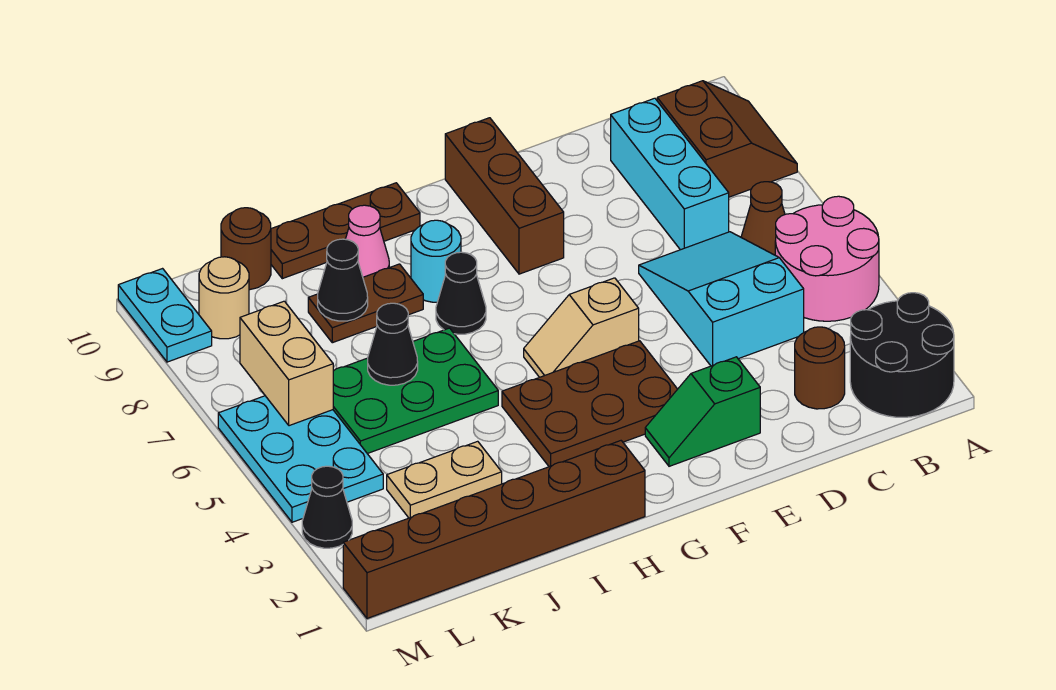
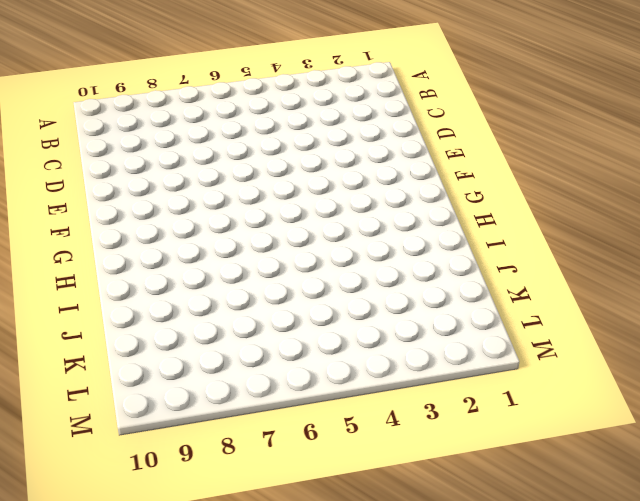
none -> black 2x2 round brick [850,293,954,417]
none -> pink 2x2 round brick [775,196,879,321]
none -> brown 2x2 slope [657,81,797,197]

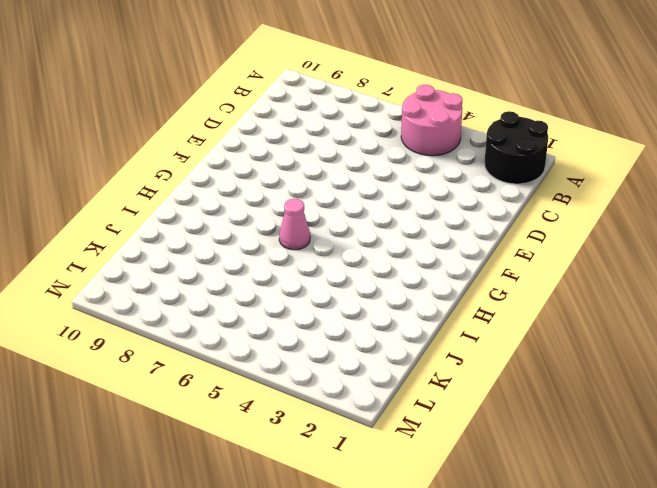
pink 1x1 cone [279,199,310,250] -> pink 1x1 cone moved to [346,205,389,277]
none -> brown 2x2 slope [657,81,797,197]
none -> brown 1x1 cone [741,182,785,255]
none -> brown 1x1 round brick [795,327,845,409]

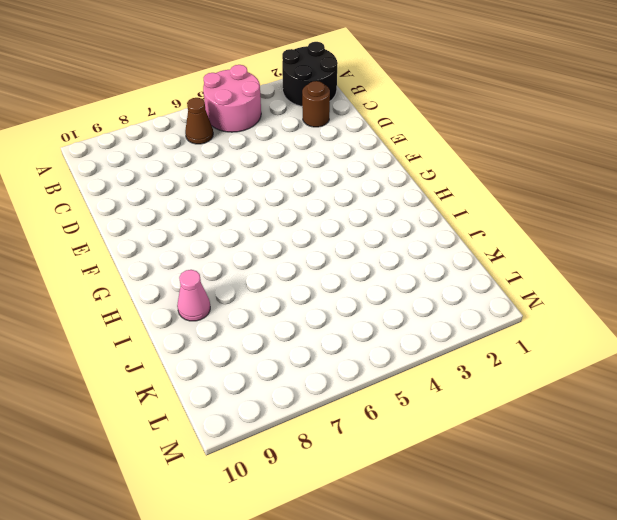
none -> brown 2x2 slope [657,81,797,197]
none -> cyan 2x3 slope [639,232,804,366]
none -> cyan 1x3 brick [611,98,729,250]

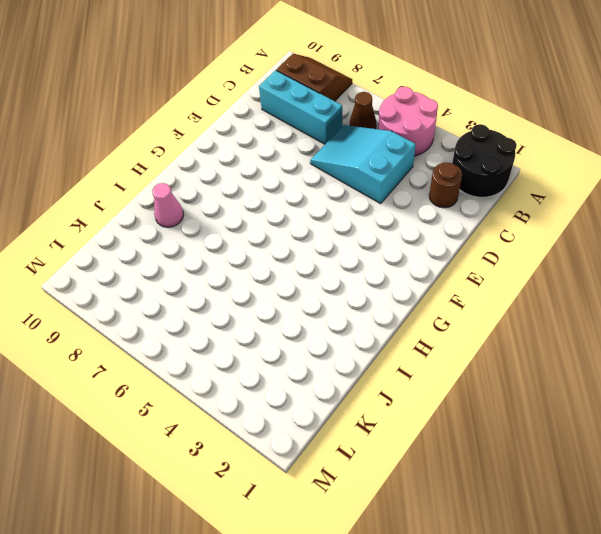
none -> green 1x2 slope [645,357,760,466]
none -> brown 2x3 plate [502,341,677,467]
none -> tan 1x2 slope [524,278,639,377]

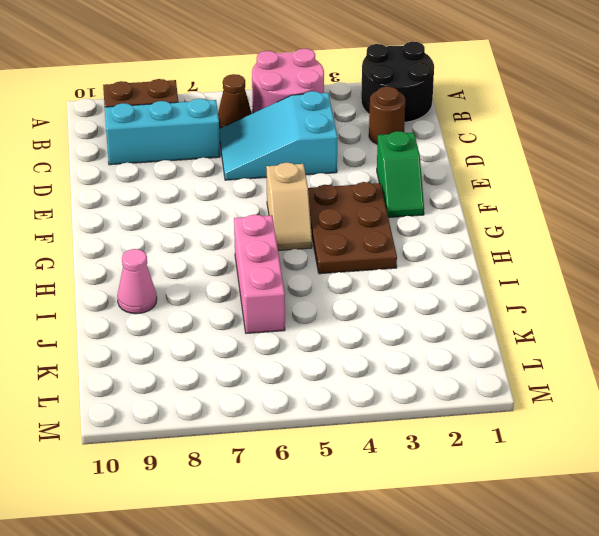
pink 1x3 brick [234,215,285,333] -> green 2x3 plate [333,328,498,454]
none -> brown 1x3 brick [445,118,564,274]
none -> brown 1x6 brick [343,441,645,618]
none -> black 1x1 cone [436,252,486,334]

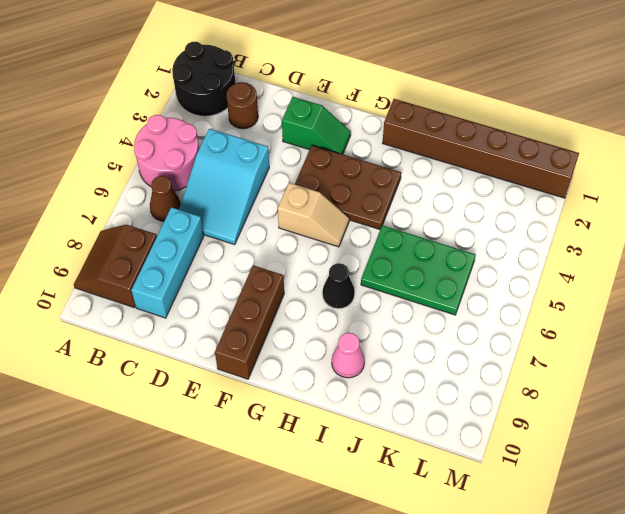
none -> cyan 1x1 round brick [411,220,461,302]
none -> brown 1x3 plate [271,183,420,279]
none -> brown 1x2 plate [308,264,423,343]

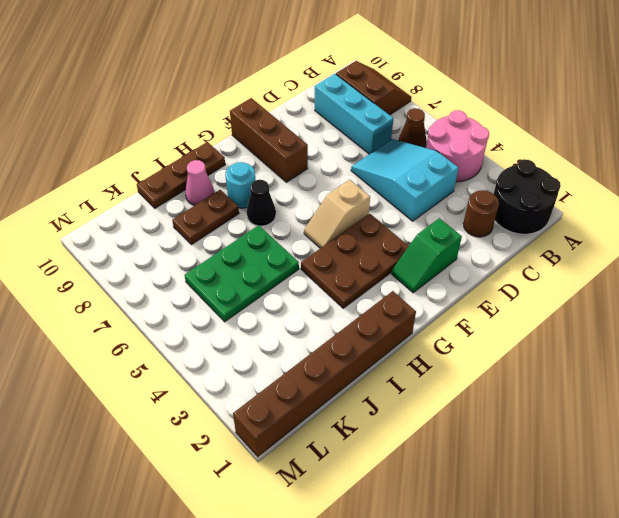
none -> tan 1x2 plate [387,441,502,518]
none -> brown 1x1 round brick [221,208,271,290]
none -> cyan 2x3 plate [218,396,383,522]

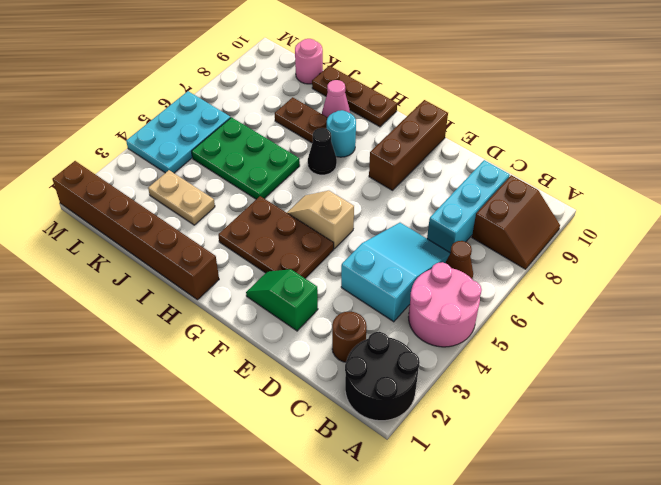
pink 1x1 round brick [295,39,323,84] -> brown 1x1 round brick [221,208,271,290]
none -> tan 1x1 round brick [199,257,249,339]
none -> black 1x1 cone [302,466,352,548]
none -> cyan 1x2 plate [118,269,212,362]

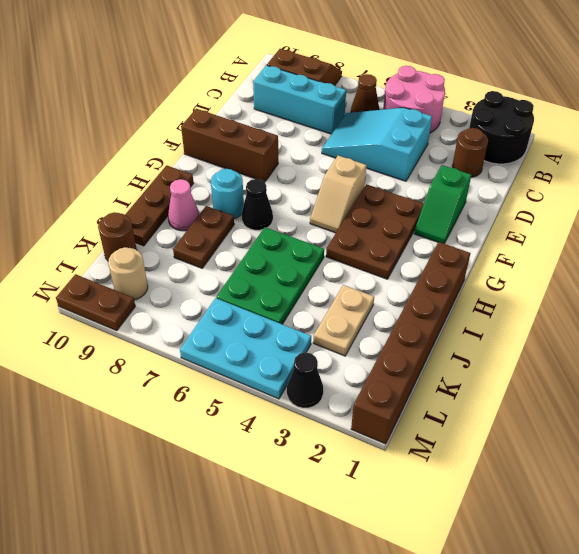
brown 1x2 plate [56,274,135,331] -> cyan 1x2 plate [118,269,212,362]
none -> black 1x1 cone [368,303,418,385]
none -> black 1x1 cone [318,239,368,321]
none -> tan 1x2 brick [240,301,333,426]

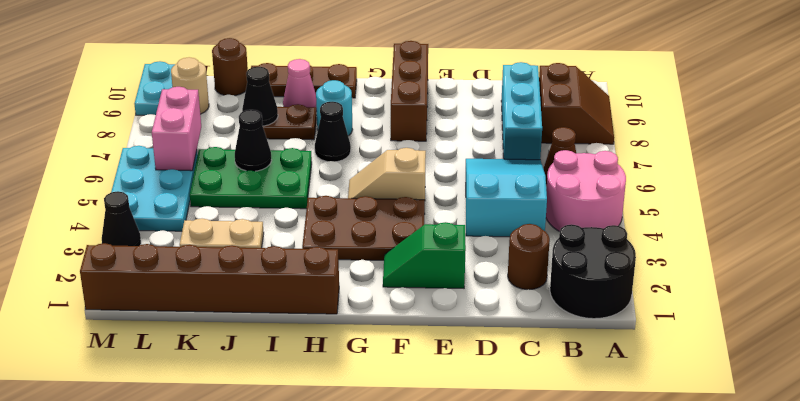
pink 1x2 brick [152,87,201,171] -> tan 1x2 brick [240,301,333,426]

